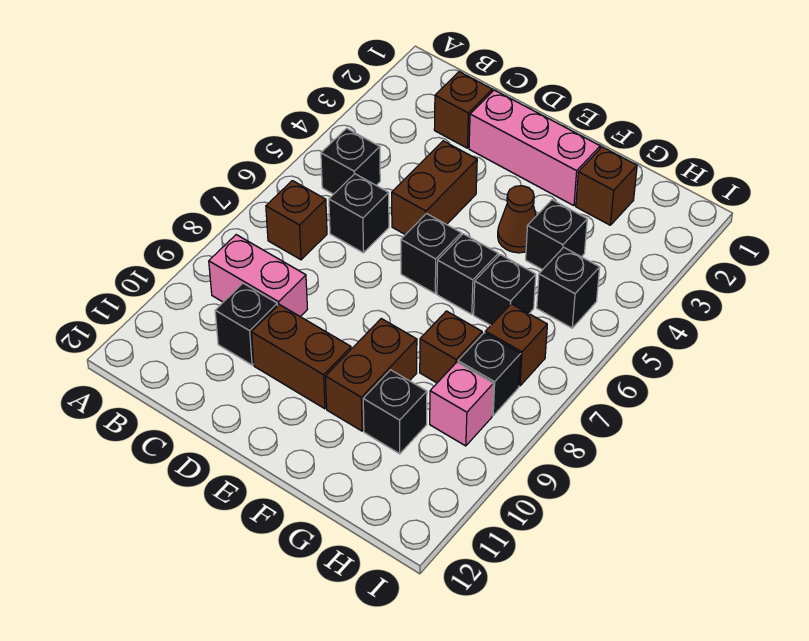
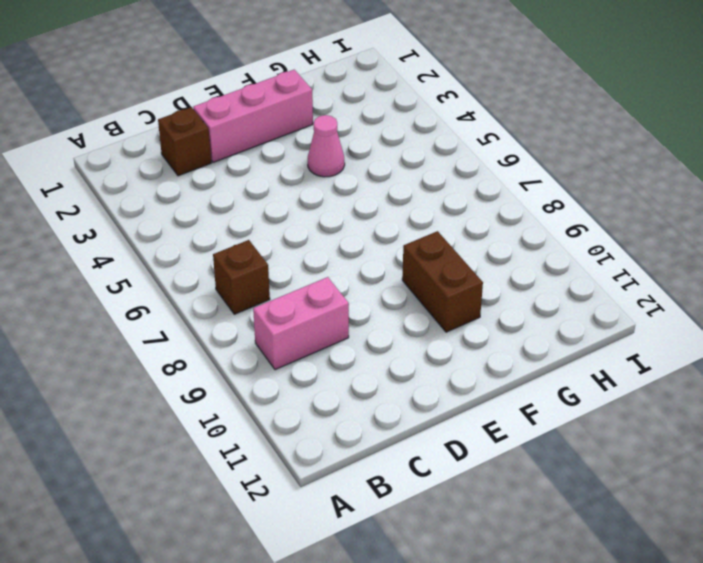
pink 1x1 cone [308,115,345,177] -> brown 1x1 cone [498,186,536,253]
none -> black 1x1 brick [321,128,380,194]
none -> black 1x1 brick [329,174,389,253]
none -> black 1x1 brick [215,283,277,365]

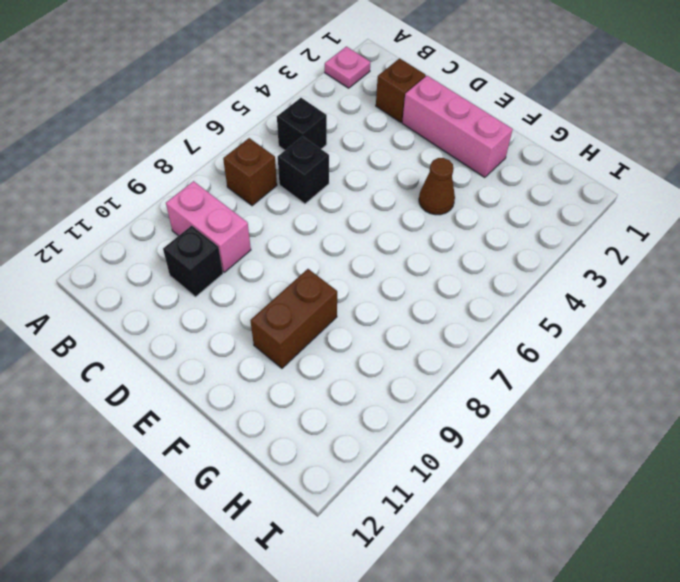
pink 1x1 plate [325,47,370,88] -> none
none -> brown 1x2 brick [392,141,477,235]
none -> brown 1x2 brick [251,305,351,409]
none -> black 1x1 brick [401,214,461,293]

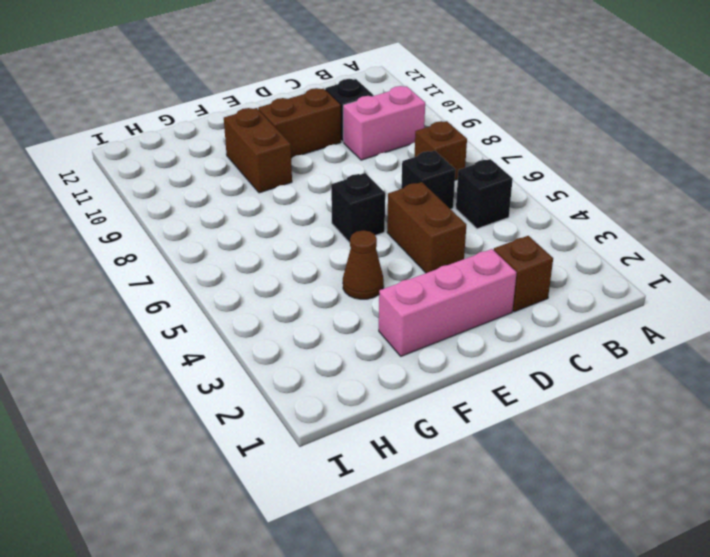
none -> black 1x1 brick [437,234,498,314]
none -> brown 1x1 brick [576,147,637,225]
none -> black 1x1 brick [526,200,587,270]

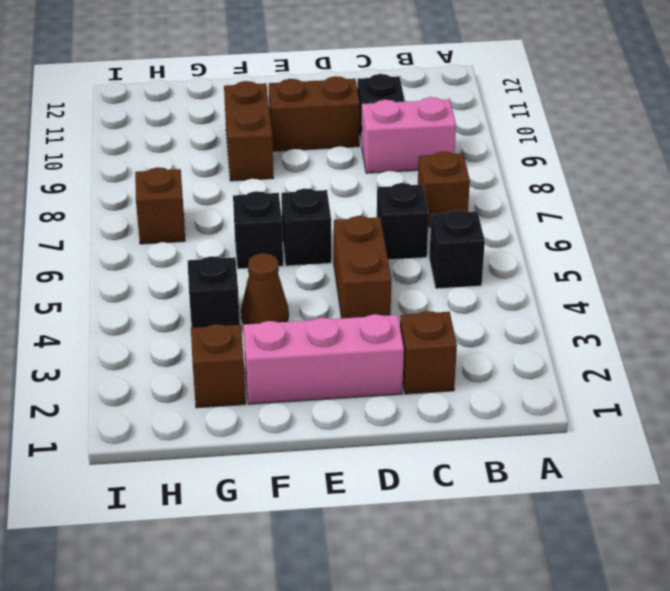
none -> black 1x1 brick [474,255,536,325]
none -> brown 1x1 brick [420,311,482,383]
none -> black 1x1 brick [363,370,427,454]

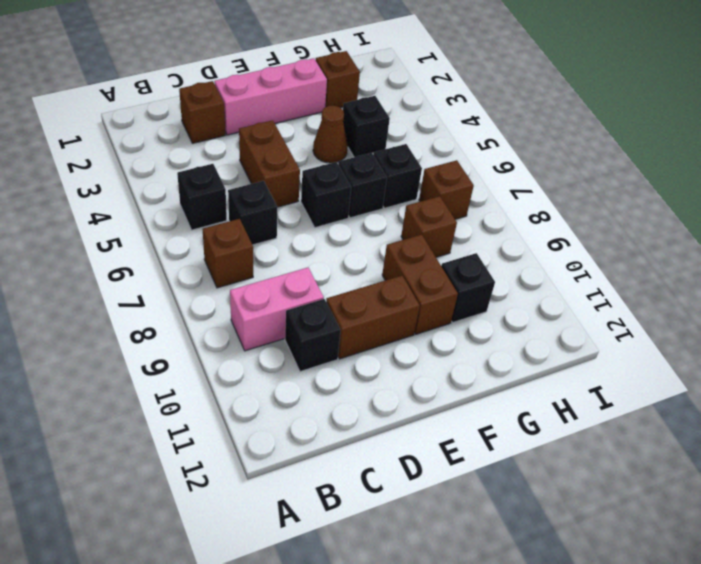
none -> black 1x1 brick [537,247,600,328]
none -> black 1x1 brick [458,333,521,416]
none -> pink 1x1 brick [430,362,493,446]

